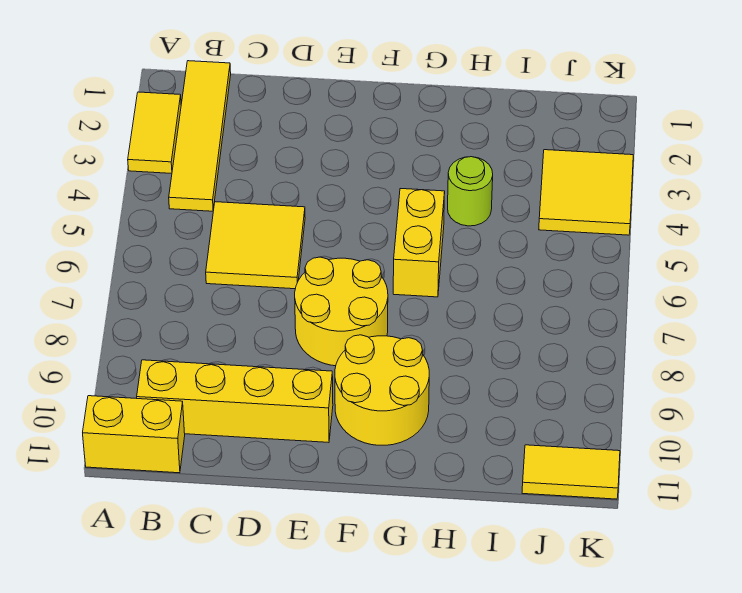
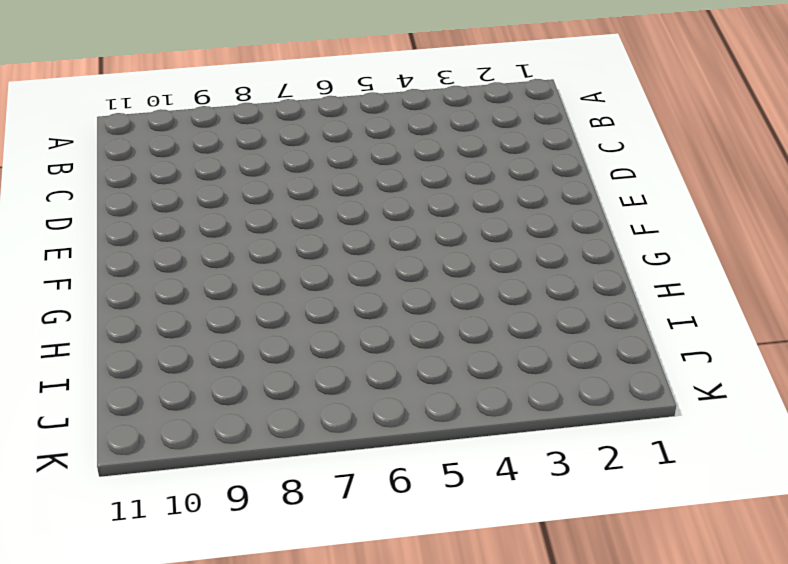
none -> yellow 1x2 tile [128,92,181,173]
none -> yellow 1x2 brick [83,396,185,473]

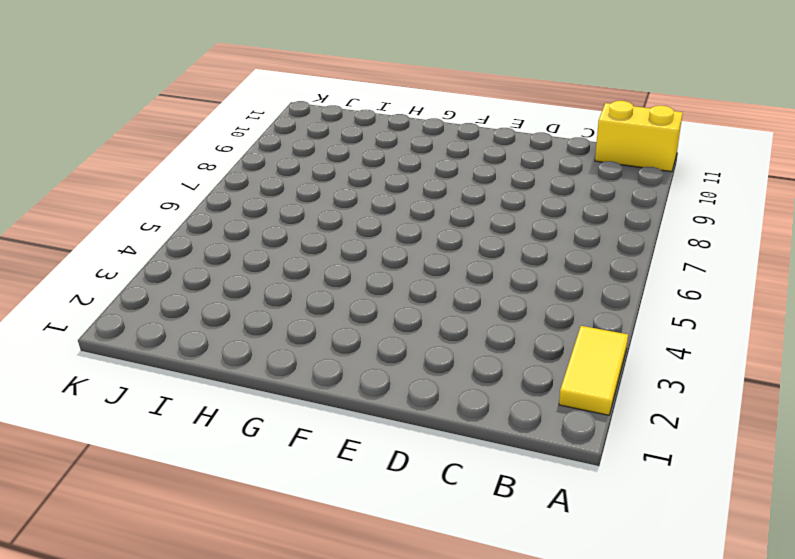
none -> yellow 1x4 tile [169,61,231,211]
none -> yellow 1x4 brick [137,360,333,442]

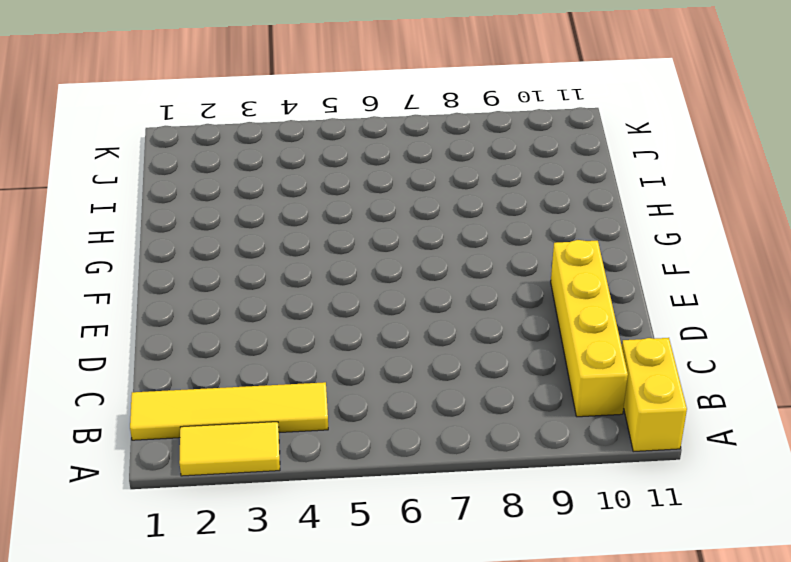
none -> yellow 2x2 tile [206,202,305,289]
none -> yellow 2x2 round brick [295,257,388,366]

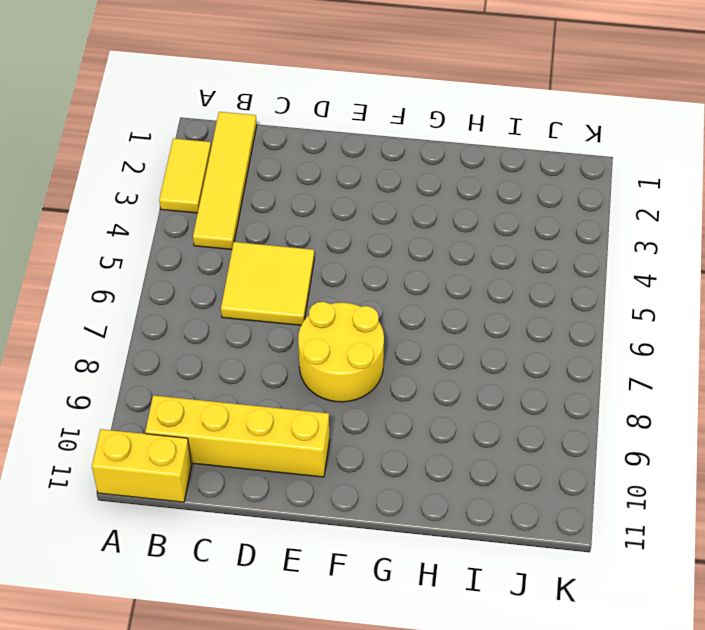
none -> yellow 2x2 round brick [335,335,429,445]
none -> yellow 1x2 brick [393,189,445,297]

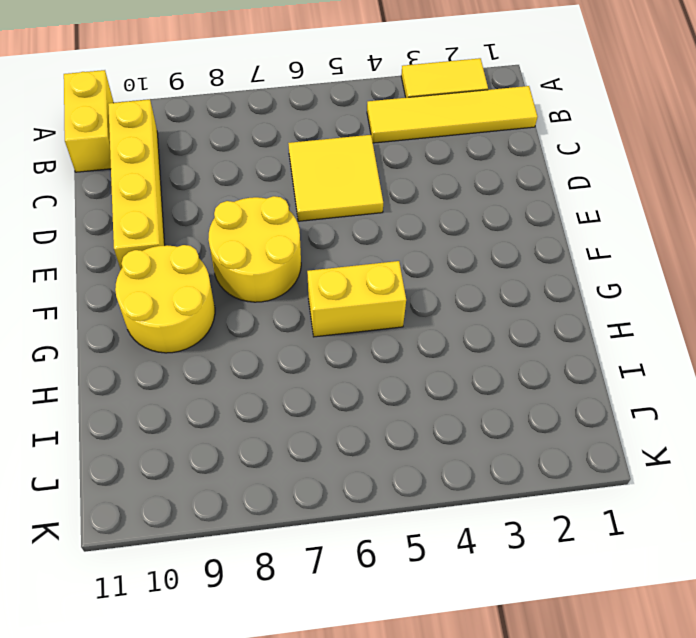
none -> lime 1x1 round brick [448,157,493,226]
none -> yellow 2x2 tile [539,150,633,235]

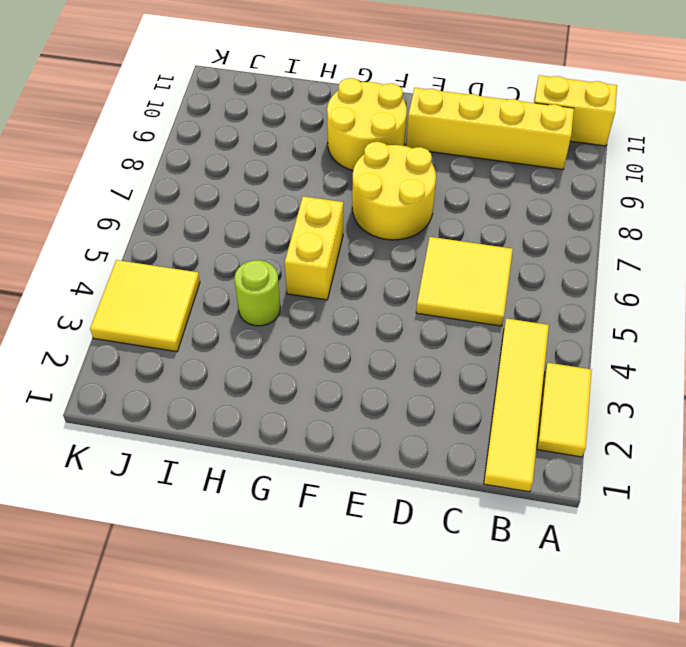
none -> yellow 1x2 tile [522,445,620,499]

